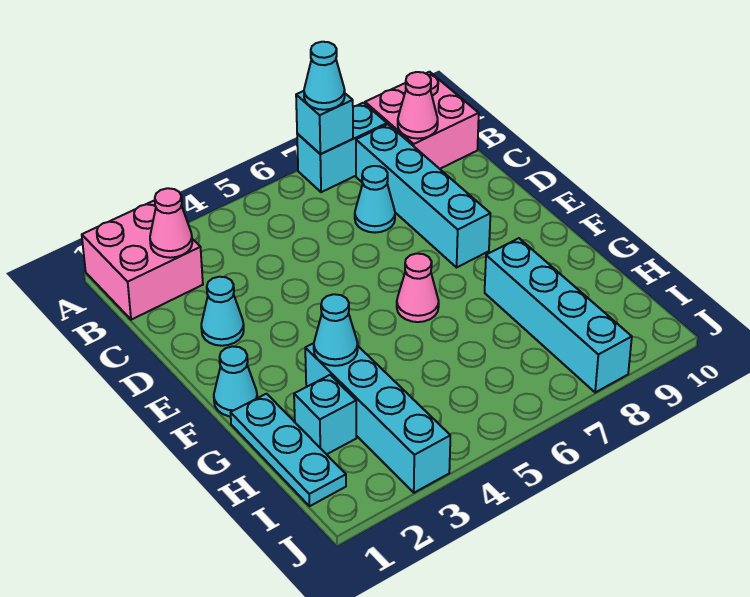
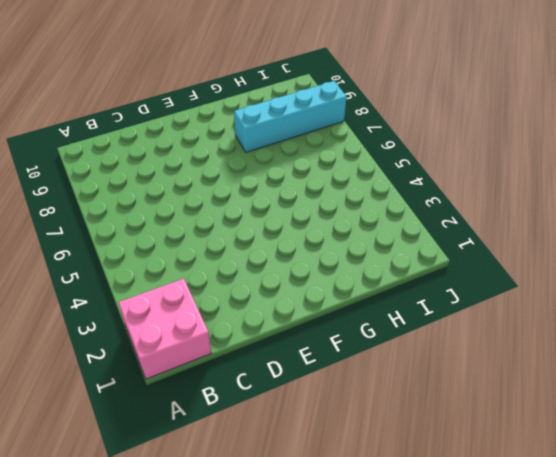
none -> cyan 1x2 brick [297,103,387,192]
none -> pink 2x2 brick [365,72,479,169]
none -> cyan 1x4 brick [356,124,490,267]

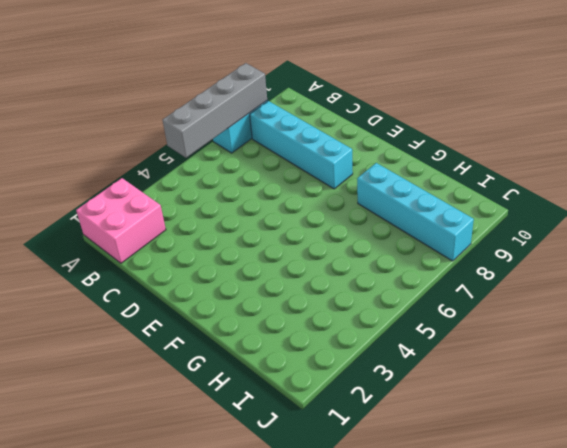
grey 1x4 brick [163,63,267,158] -> cyan 1x1 brick [296,91,353,154]
none -> pink 2x2 brick [365,72,479,169]
none -> cyan 1x1 cone [355,166,395,233]
none -> cyan 1x1 cone [201,277,244,346]

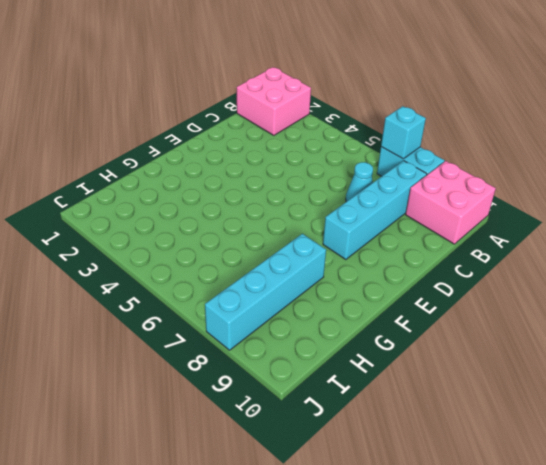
none -> cyan 1x1 cone [201,277,244,346]
none -> cyan 1x1 cone [214,346,257,416]
none -> pink 1x1 cone [397,254,439,322]

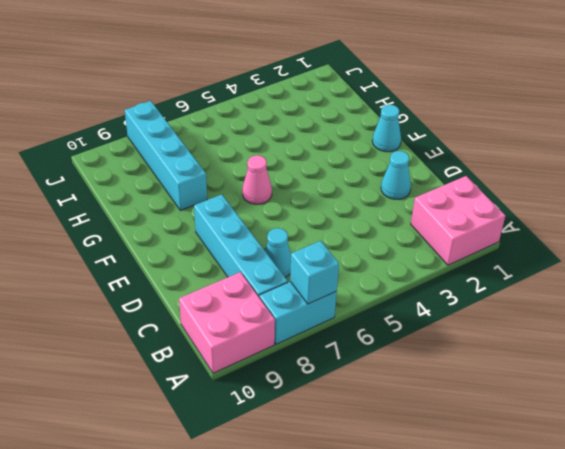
none -> cyan 1x3 plate [231,394,346,506]
none -> cyan 1x4 brick [305,343,450,493]
none -> cyan 1x1 brick [294,375,356,454]

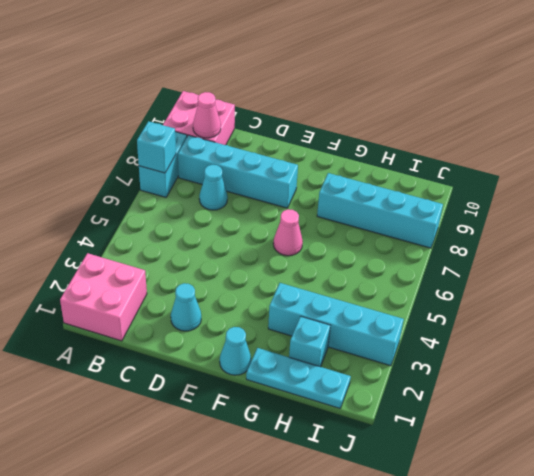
none -> pink 1x1 cone [150,188,192,258]
none -> cyan 1x1 cone [314,294,358,366]
none -> cyan 1x1 cone [304,42,345,110]

